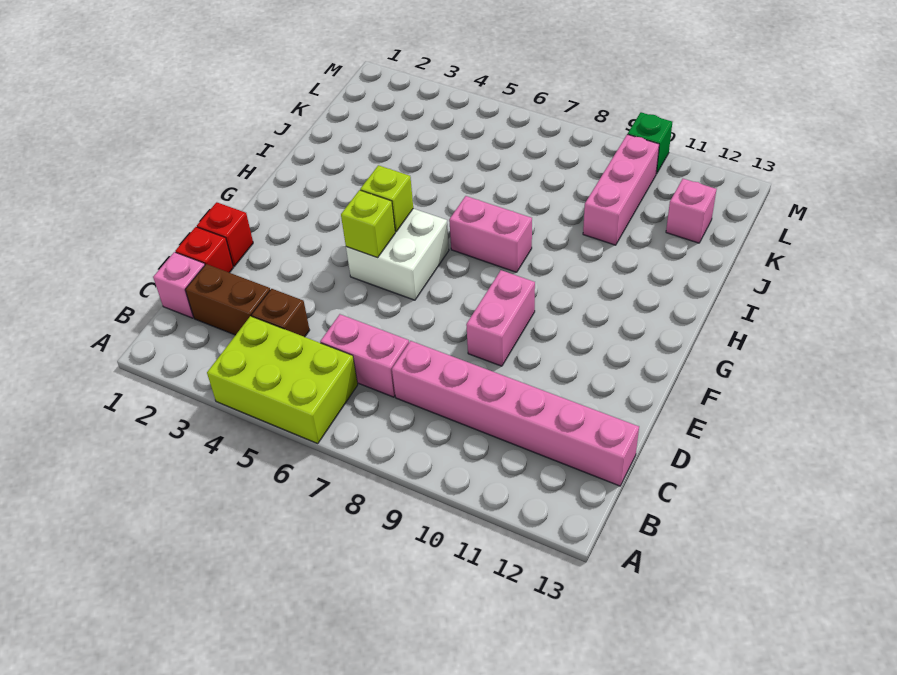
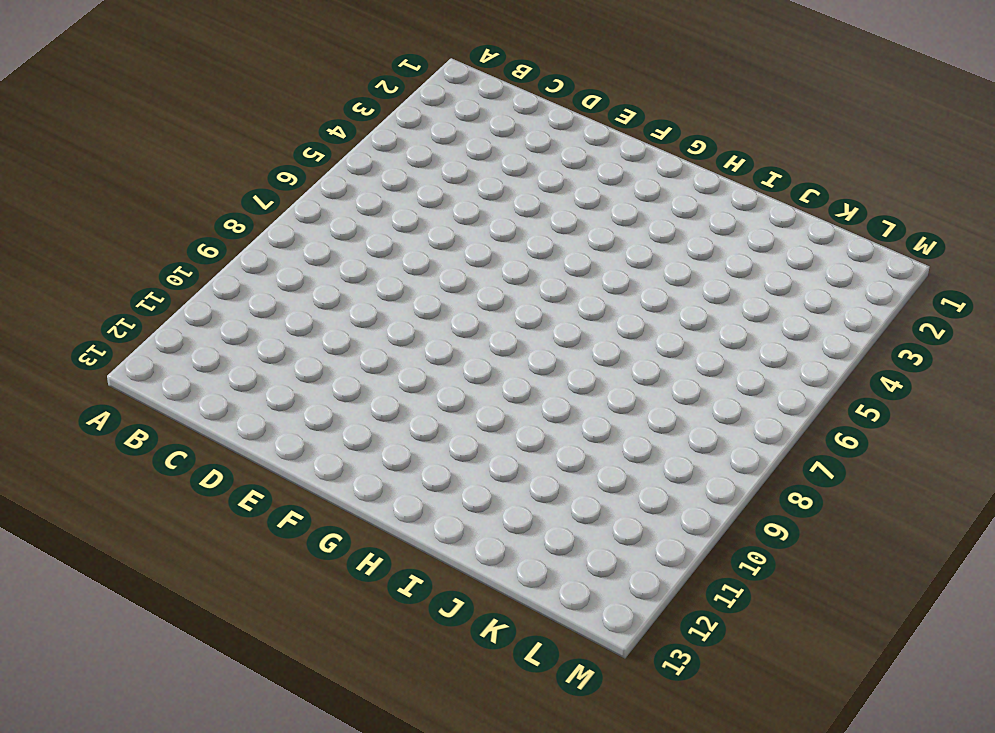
none -> lime 2x3 brick [207,316,358,444]
none -> pink 1x1 brick [153,252,205,318]
none -> brown 1x2 brick [185,264,270,335]

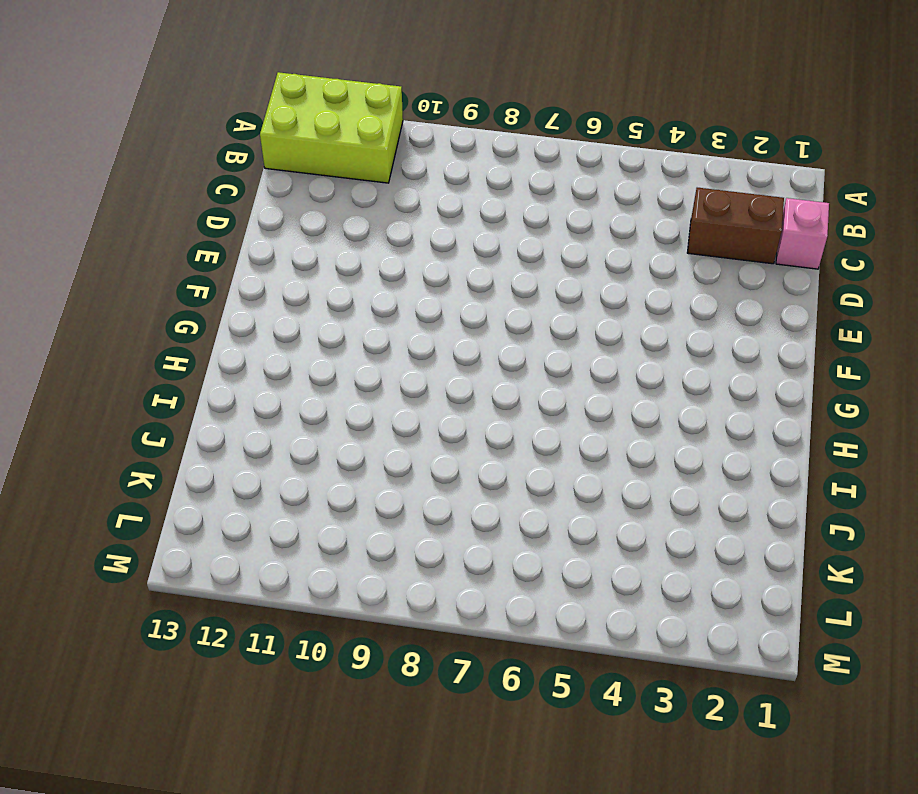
lime 2x3 brick [260,72,403,183] -> lime 2x3 brick moved to [207,316,358,444]
none -> brown 1x1 brick [252,289,310,337]
none -> pink 1x2 brick [320,314,409,397]
none -> pink 1x6 brick [392,341,639,486]

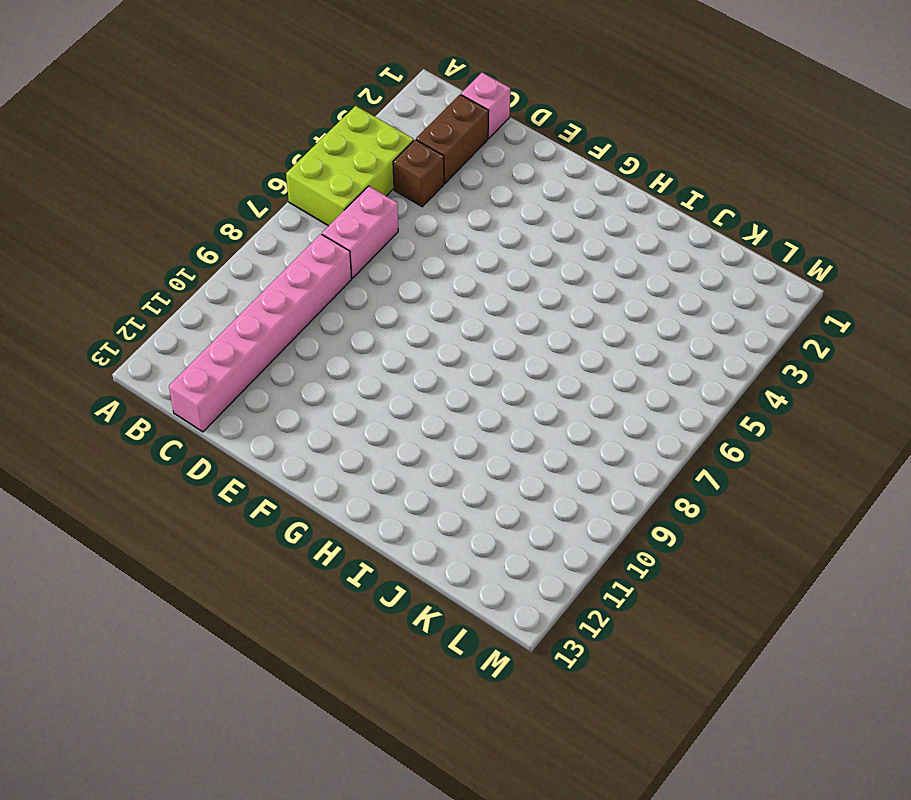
none -> red 1x1 brick [175,227,233,273]
none -> red 1x1 brick [197,202,253,266]
none -> pink 1x2 brick [466,270,535,366]

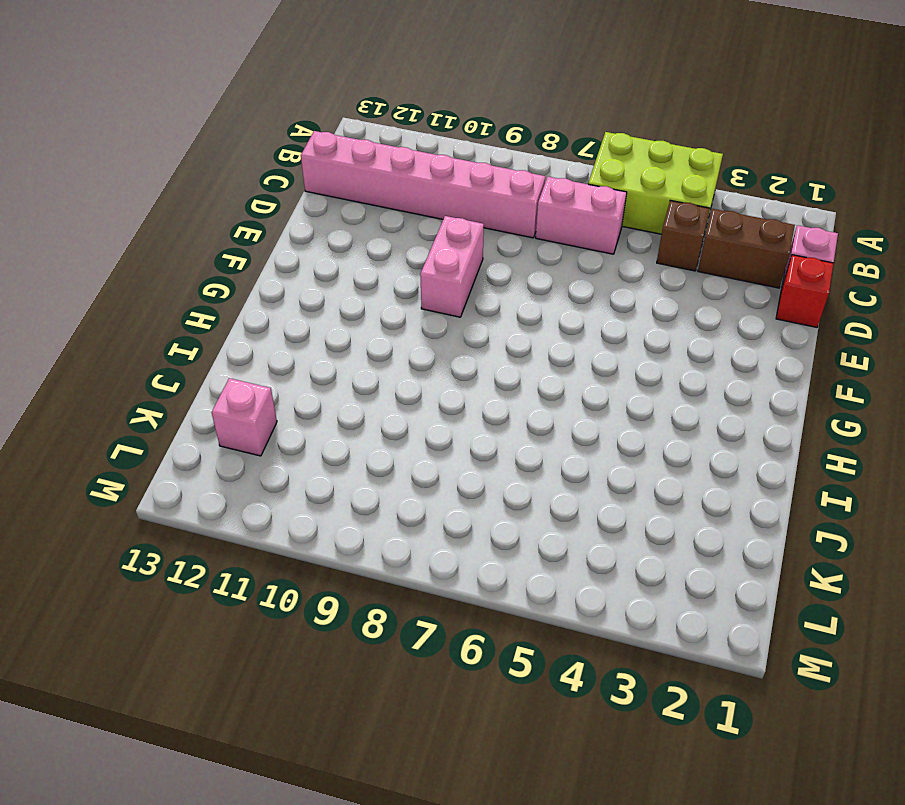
none -> red 1x1 brick [197,202,253,266]
none -> white 2x2 brick [346,209,449,300]
none -> pink 1x2 brick [449,196,532,272]

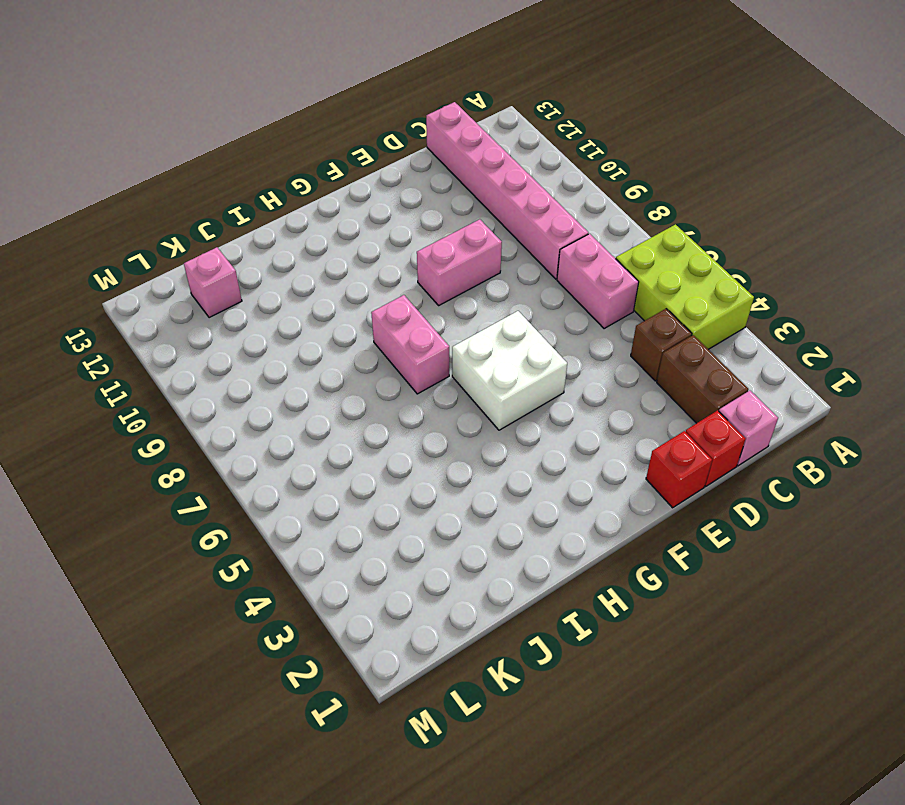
none -> pink 1x3 brick [583,134,659,245]
none -> green 1x1 brick [628,112,672,174]
none -> lime 1x1 brick [341,190,395,258]

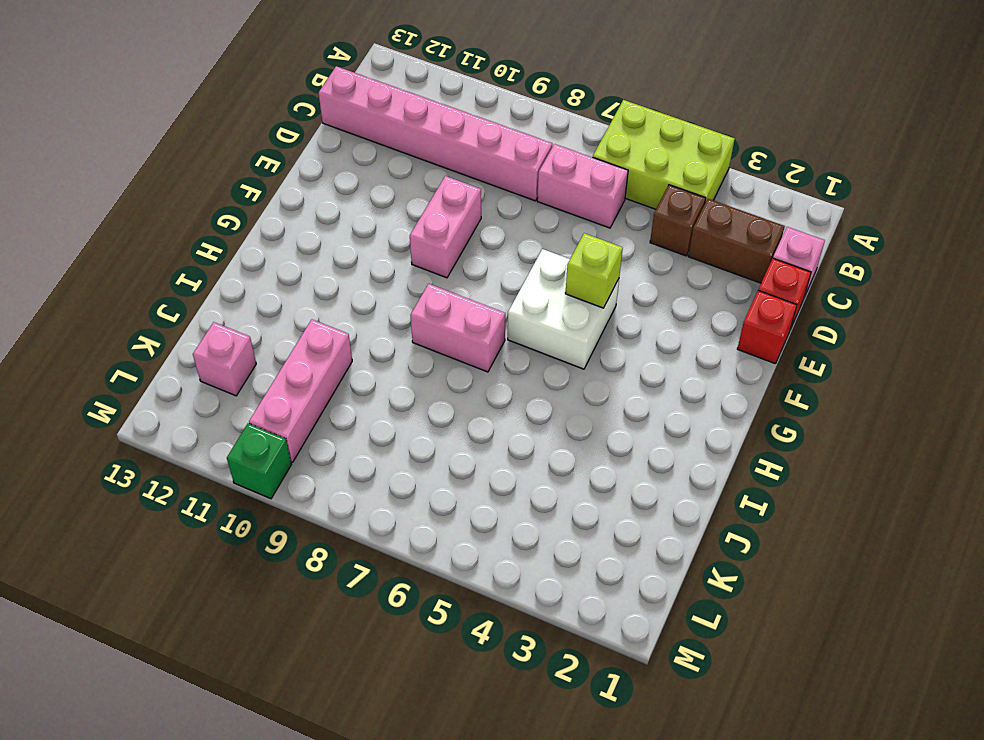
none -> lime 1x1 brick [360,165,413,232]

